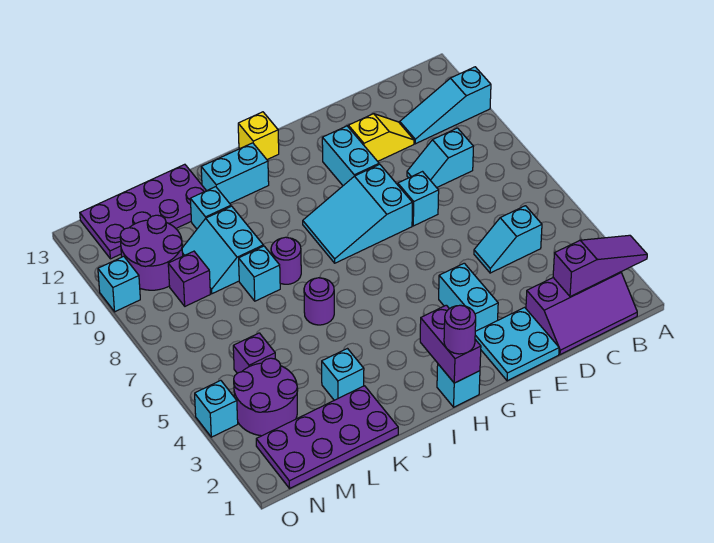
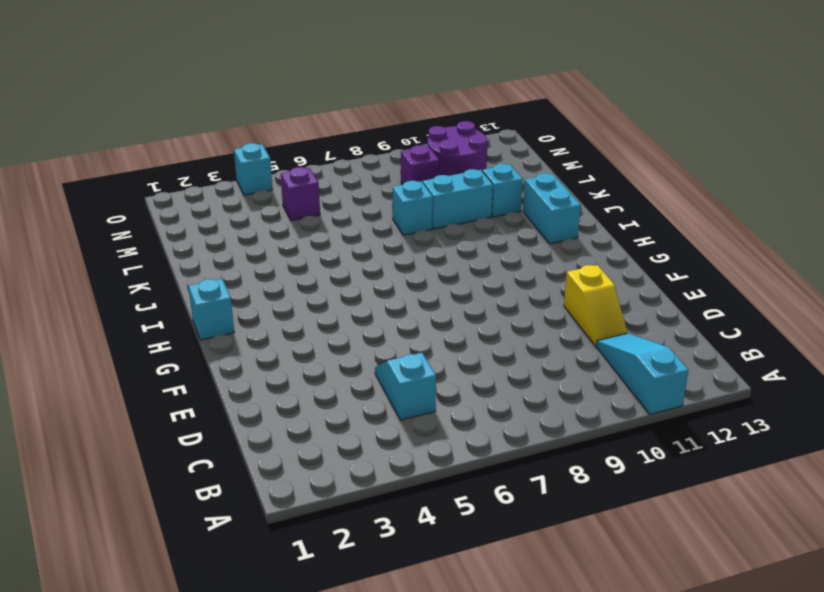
none -> purple 2x3 slope [526,272,637,355]
none -> cyan 1x2 slope [407,128,473,188]
none -> cyan 2x2 plate [475,307,559,381]
none -> cyan 1x1 brick [398,172,439,226]

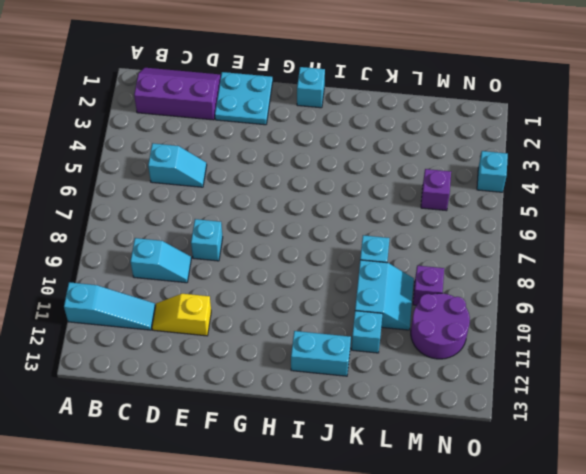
none -> cyan 1x2 brick [439,263,498,331]
none -> cyan 2x3 slope [303,164,412,263]
none -> cyan 1x2 brick [322,126,379,186]
none -> yellow 1x1 brick [238,112,279,160]

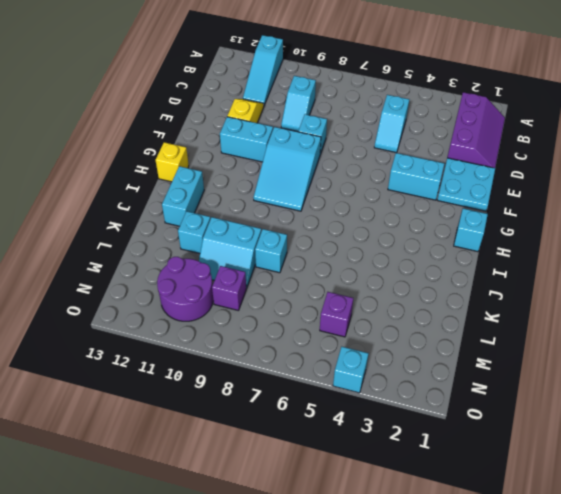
none -> purple 1x1 round brick [304,278,334,325]
none -> purple 1x1 round brick [271,237,301,284]
none -> purple 2x4 plate [256,386,398,488]
none -> cyan 1x1 brick [322,349,364,400]

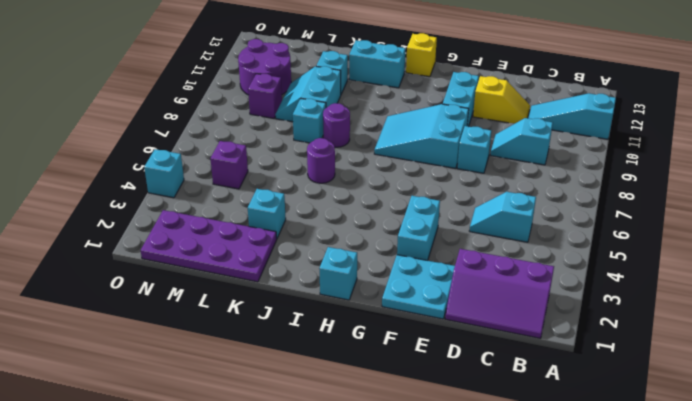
none -> purple 2x4 plate [80,164,206,259]
none -> purple 2x2 round brick [234,358,298,436]
none -> cyan 1x1 brick [98,256,140,312]
none -> purple 1x3 slope [553,235,647,296]

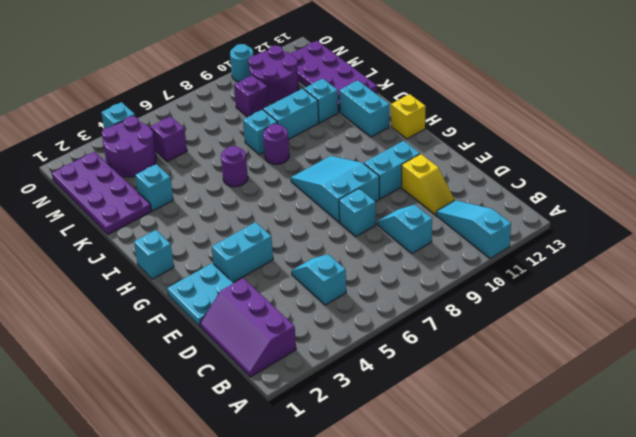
cyan 1x1 round brick [230,44,253,82] -> cyan 1x1 brick [98,256,140,312]
none -> purple 1x3 slope [553,235,647,296]
none -> purple 1x2 brick [420,305,481,383]
none -> purple 1x1 round brick [444,305,476,354]

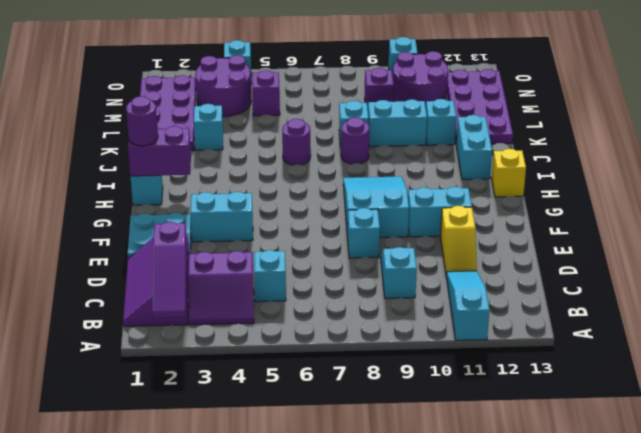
purple 2x2 slope [188,251,254,325] -> none

